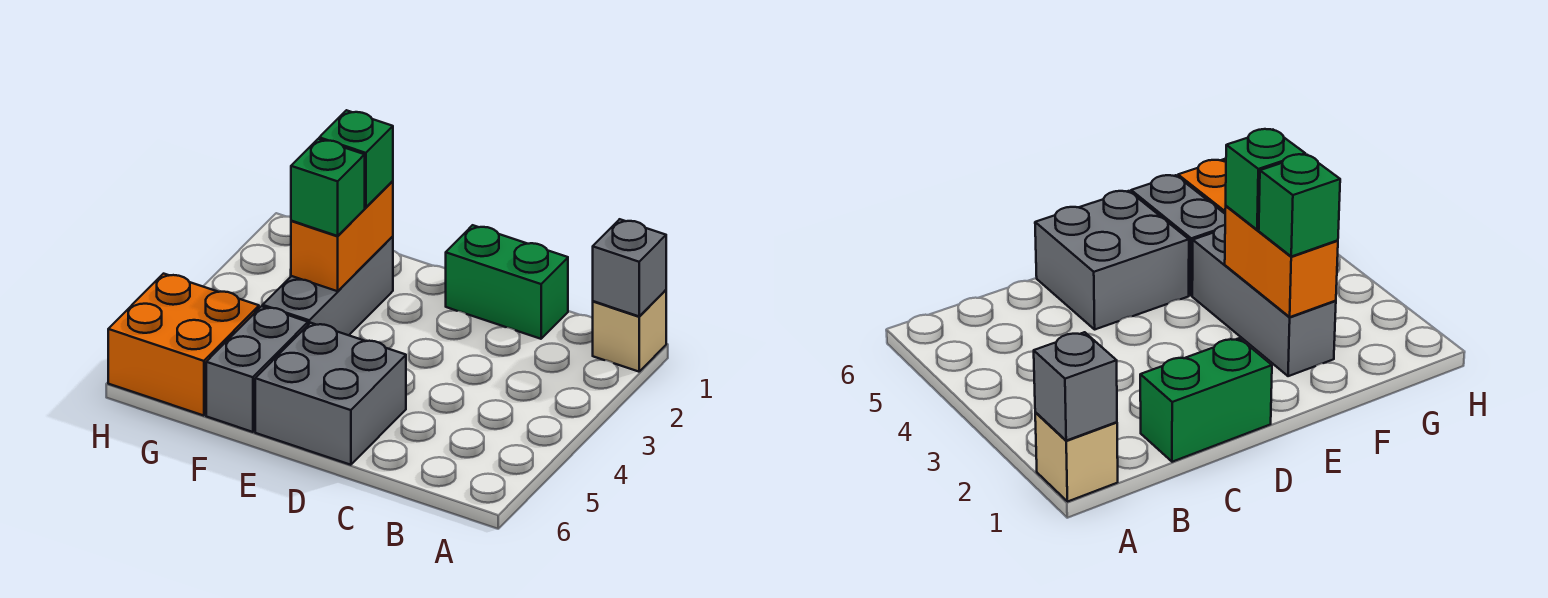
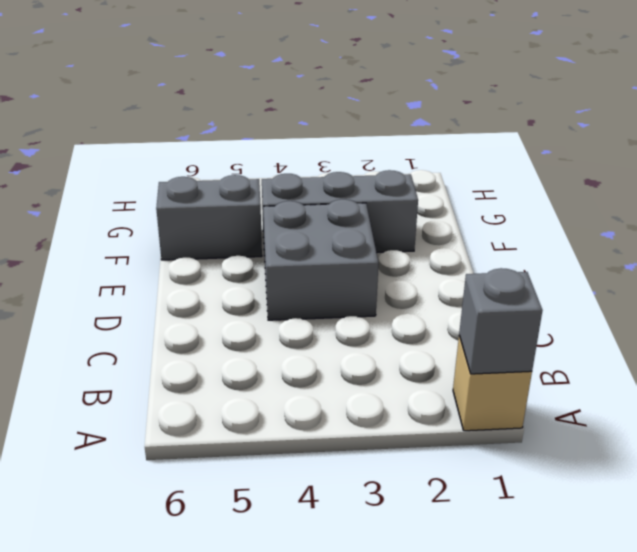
grey 2x2 brick [263,199,378,320] -> grey 2x2 brick moved to [255,323,406,465]
none -> green 1x2 brick [446,225,568,339]
none -> orange 2x2 brick [108,274,259,416]

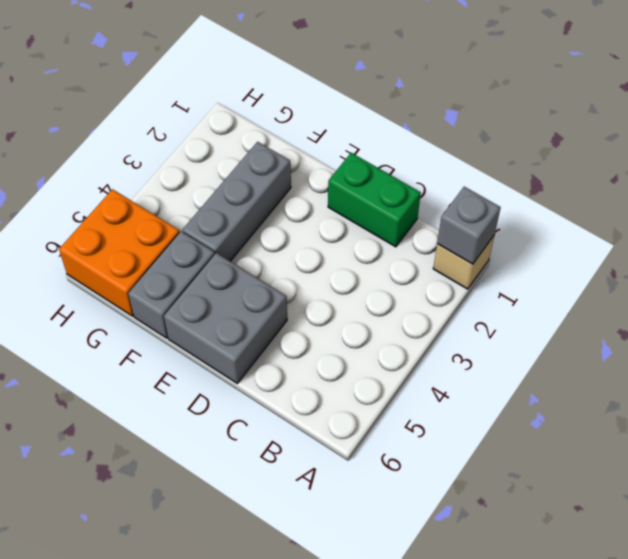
none -> orange 1x2 brick [291,181,393,291]
none -> green 1x1 brick [319,110,393,208]

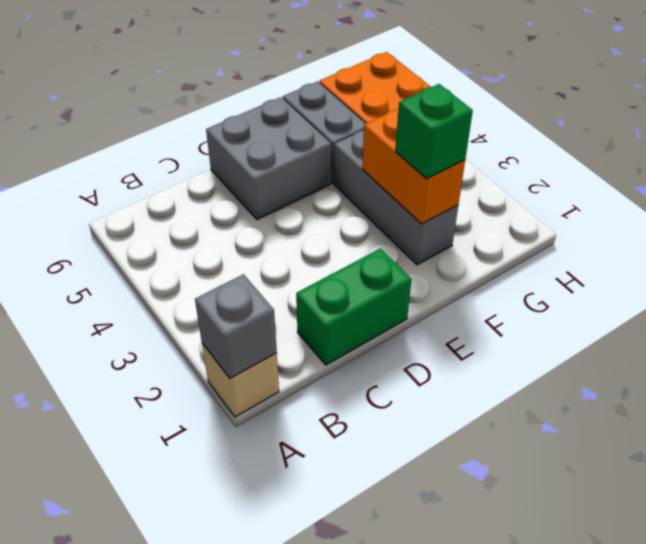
none -> green 1x1 brick [291,139,365,236]

